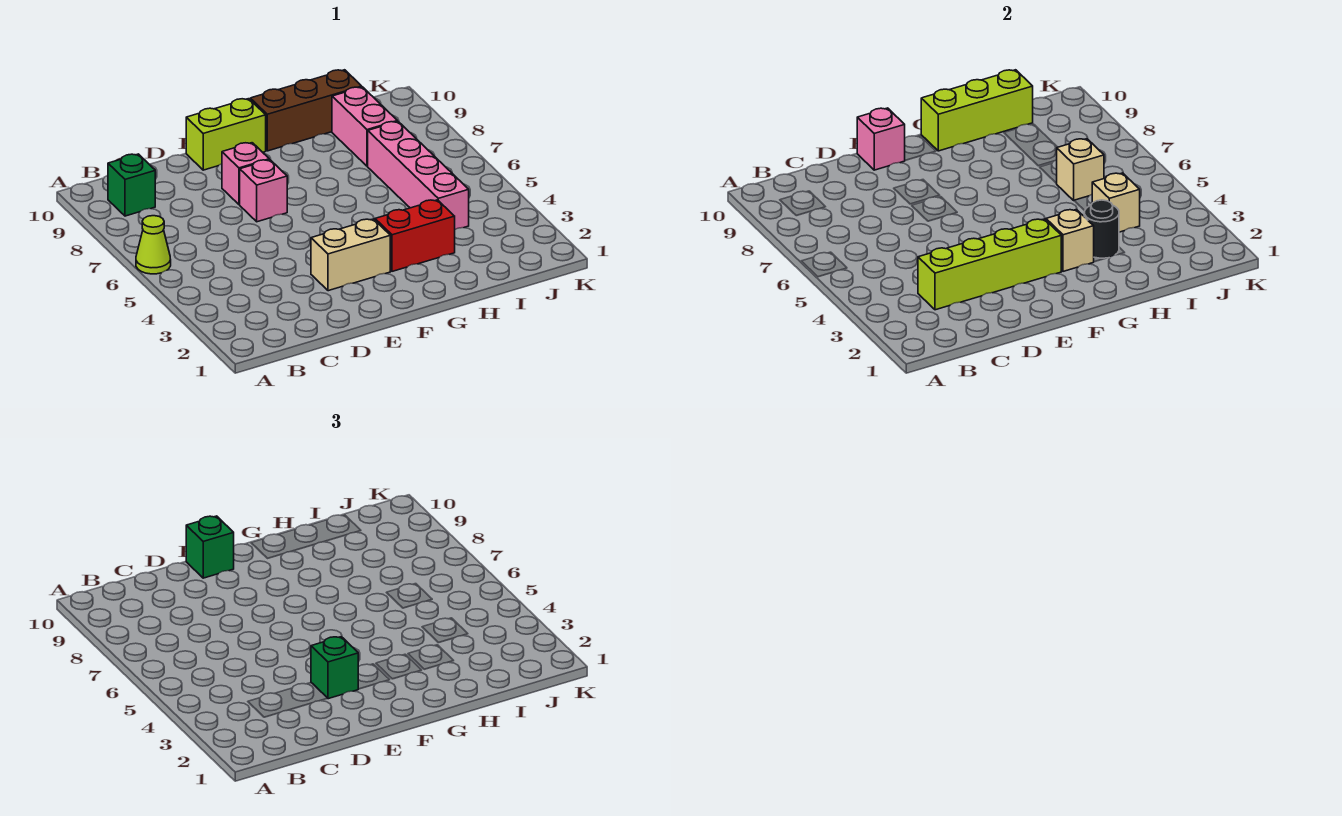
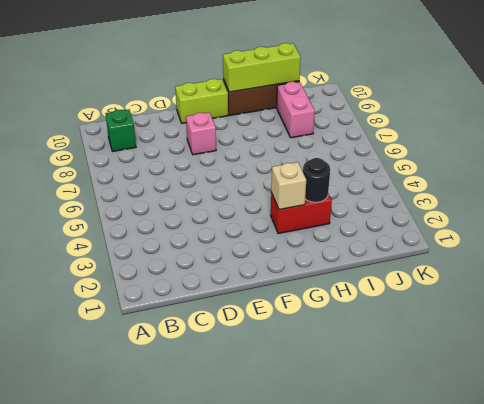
none -> lime 1x1 cone [136,216,171,274]
none -> tan 1x2 brick [311,219,390,291]
none -> pink 1x1 brick [240,160,287,222]

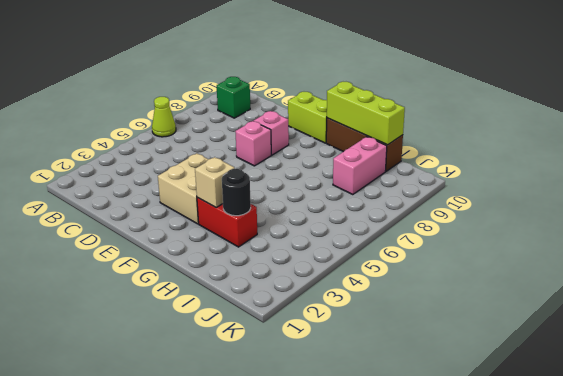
tan 2x2 brick [158,153,208,224] -> tan 1x2 brick [311,219,390,291]
none -> pink 1x4 brick [368,122,469,229]
none -> lime 1x4 brick [918,219,1061,310]
none -> pink 1x1 brick [857,108,905,170]

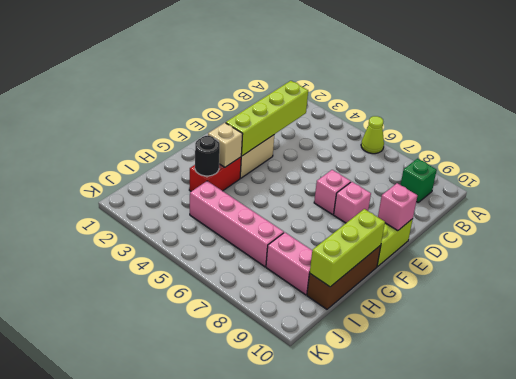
none -> tan 1x1 brick [1092,173,1140,232]
none -> tan 1x1 brick [1056,139,1104,200]
none -> green 1x1 brick [311,637,358,699]

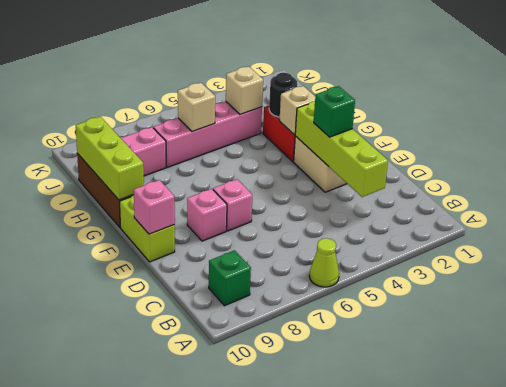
none -> green 1x1 brick [186,516,234,578]

